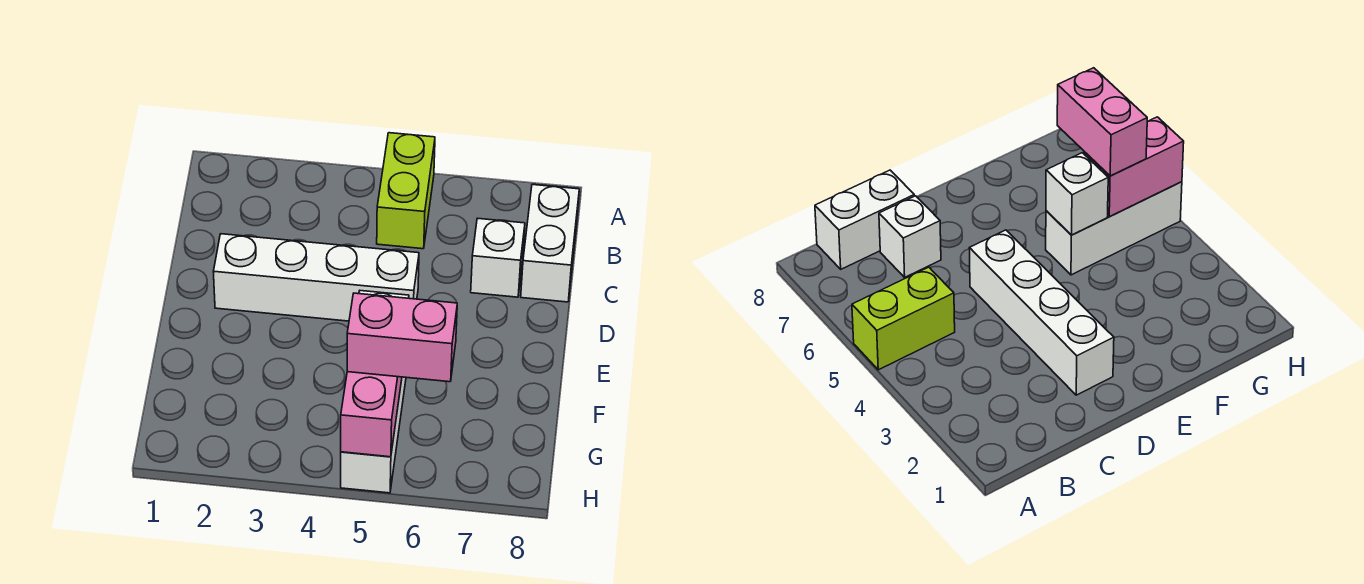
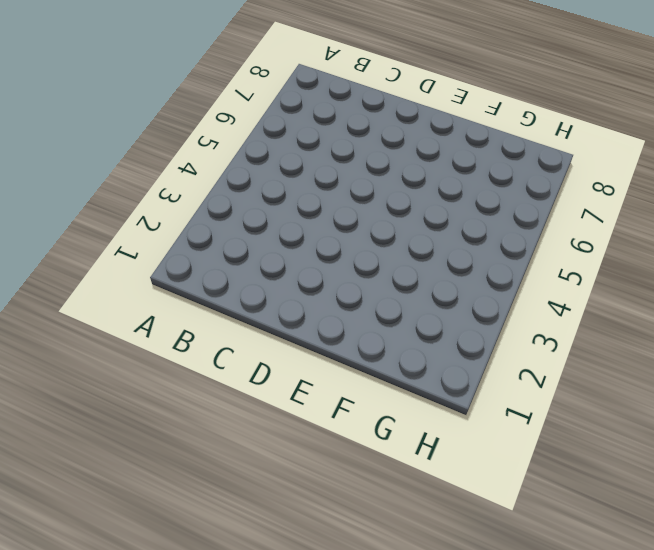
none -> lime 1x2 brick [377,133,435,249]
none -> white 1x2 brick [521,184,579,302]

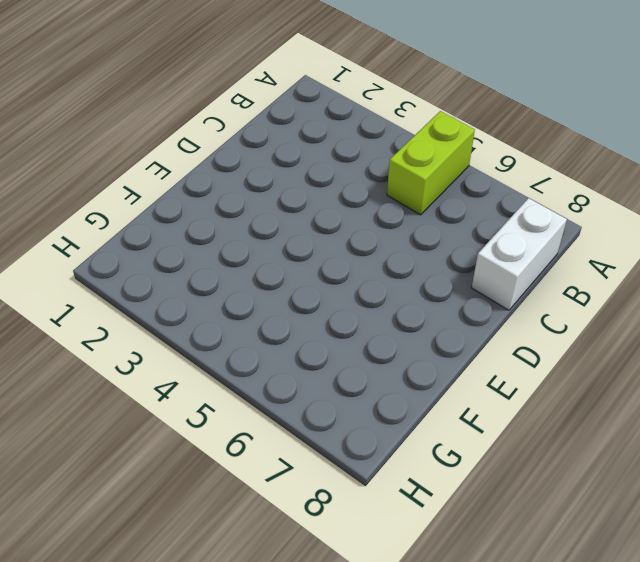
none -> white 1x1 brick [471,218,525,297]
none -> white 1x4 brick [213,234,419,321]

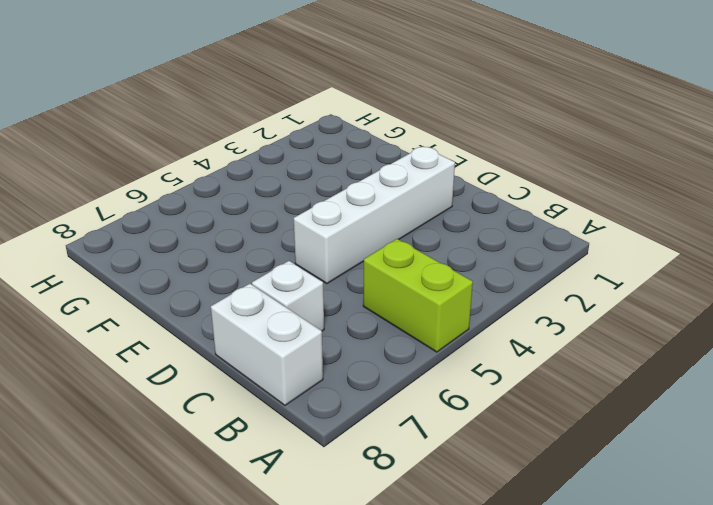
none -> white 1x3 brick [341,377,406,493]
none -> white 1x1 brick [1046,153,1108,235]

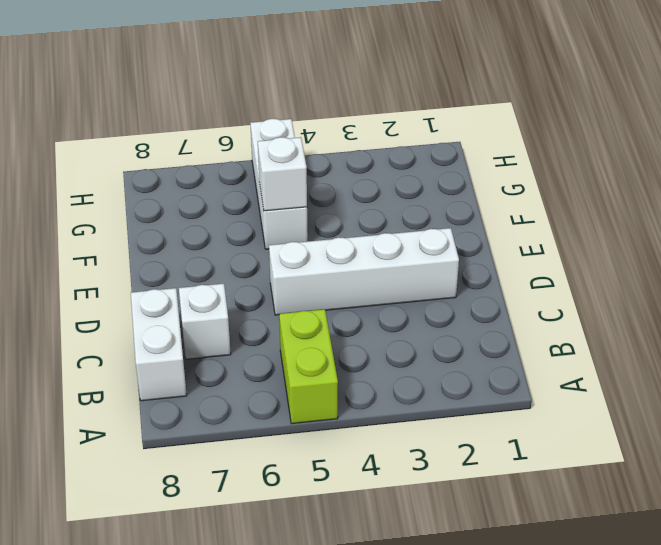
none -> pink 1x2 brick [341,372,402,457]
none -> pink 1x2 brick [347,293,457,382]

